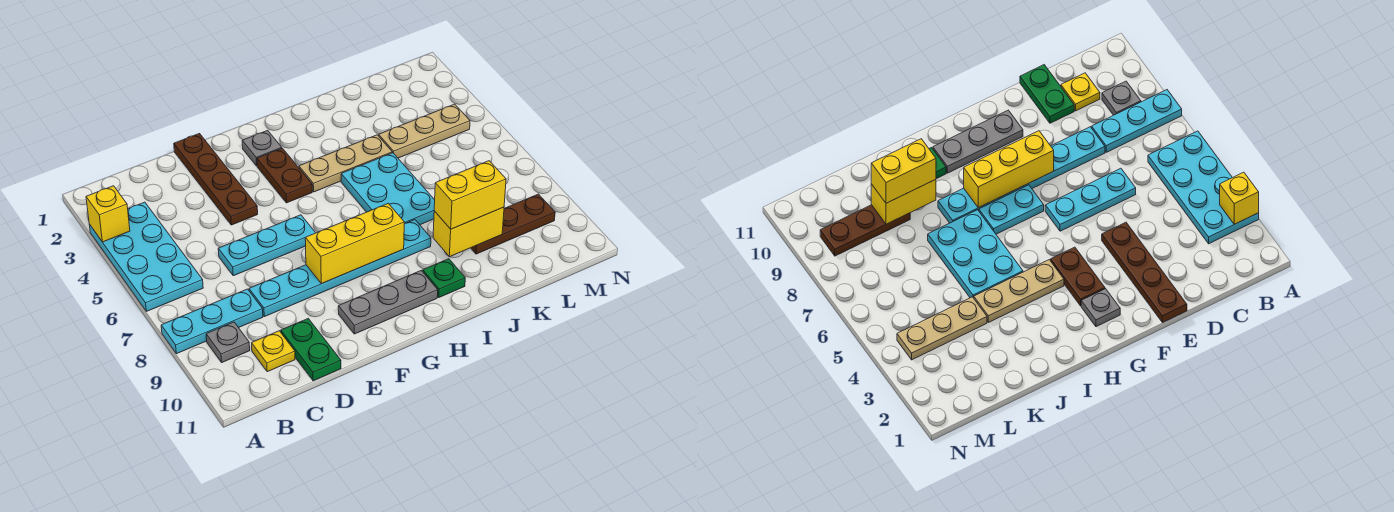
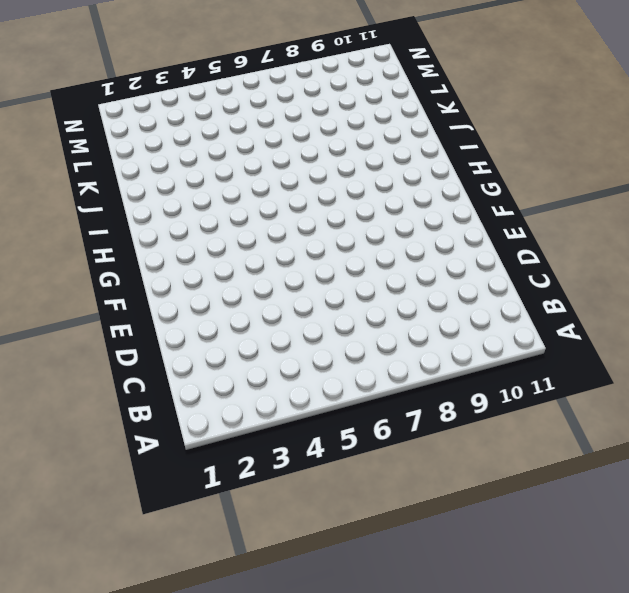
none -> cyan 2x4 plate [89,202,203,311]
none -> cyan 1x3 plate [161,289,263,354]
none -> grey 1x1 plate [206,322,250,362]

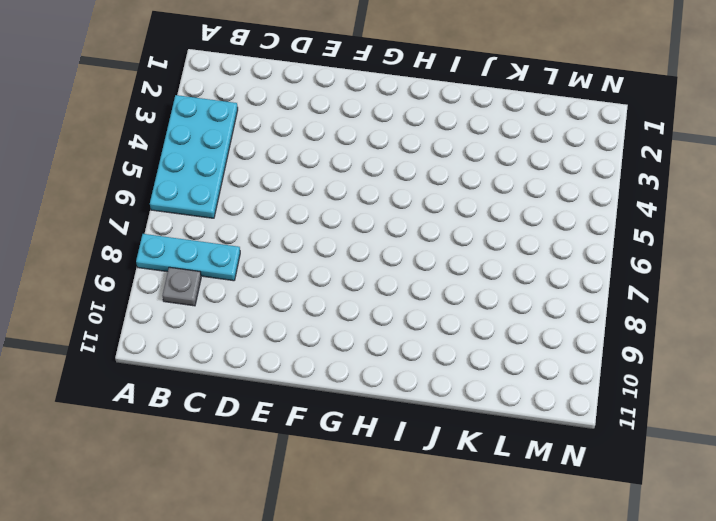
none -> yellow 1x1 plate [252,331,295,372]
none -> cyan 1x3 plate [218,215,315,276]
none -> cyan 1x6 plate [249,220,431,317]

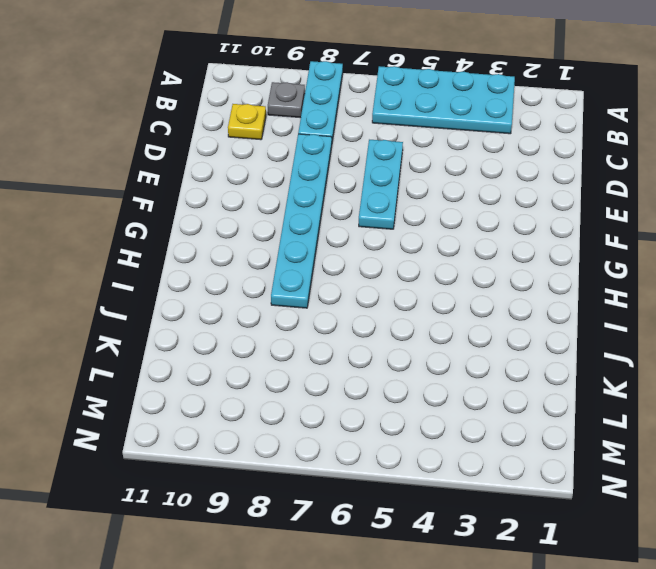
none -> green 1x2 plate [281,319,341,381]
none -> brown 1x4 plate [174,134,258,225]
none -> grey 1x3 plate [338,270,438,334]

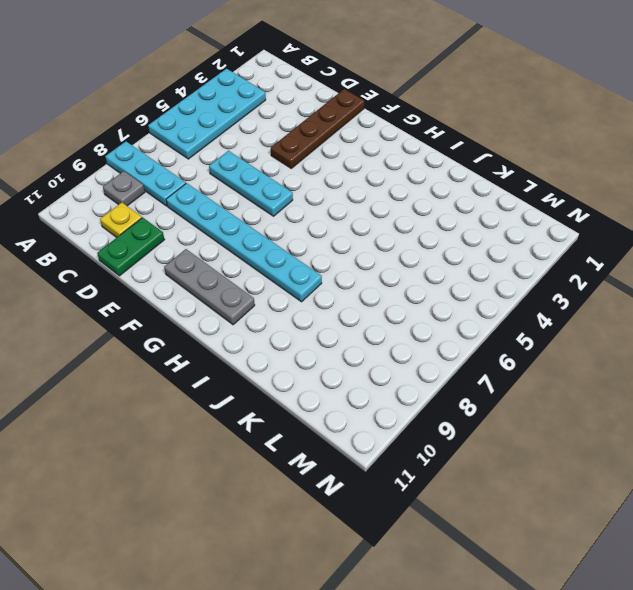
none -> grey 1x1 plate [242,130,282,166]
none -> brown 1x2 plate [257,148,312,203]
none -> cyan 1x2 plate [979,185,1044,234]

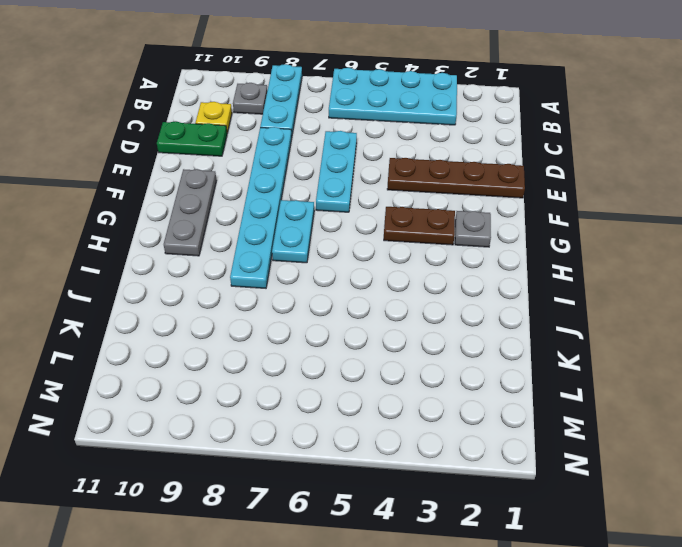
none -> tan 1x3 plate [299,135,392,192]
none -> cyan 2x3 plate [341,153,435,225]
none -> green 1x1 plate [423,259,465,297]

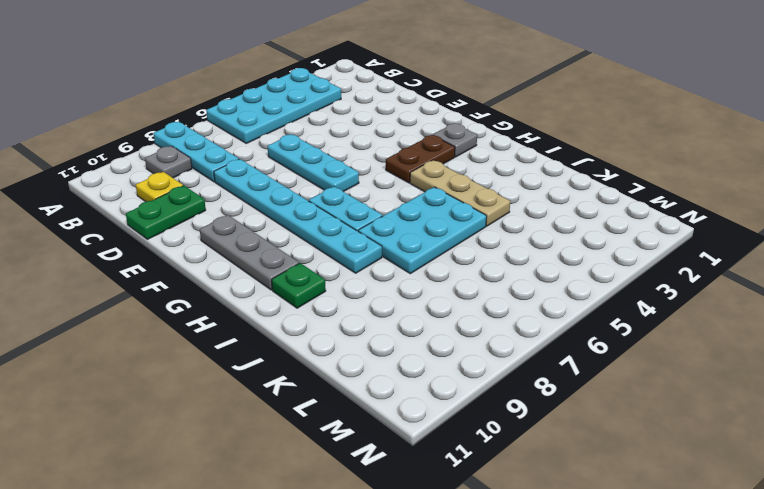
none -> brown 1x4 plate [174,134,258,225]
none -> tan 1x3 plate [379,104,470,158]
none -> brown 1x3 plate [471,194,555,254]

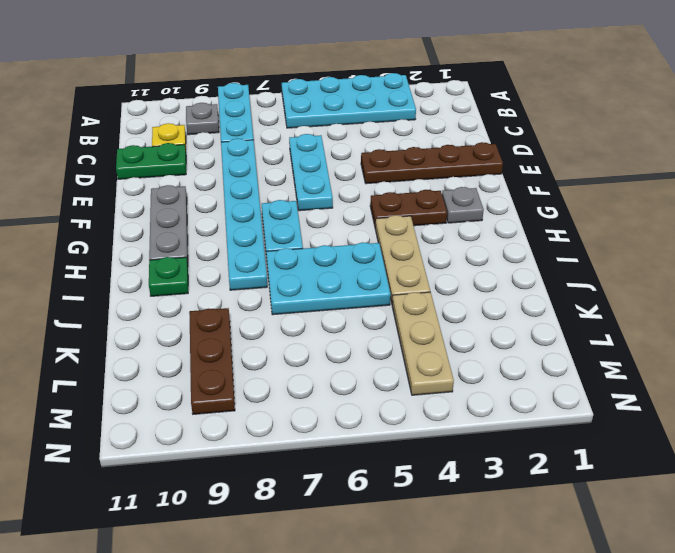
none -> yellow 1x1 brick [86,186,130,242]
none -> yellow 1x3 brick [305,203,404,284]
none -> yellow 1x2 brick [433,207,504,257]

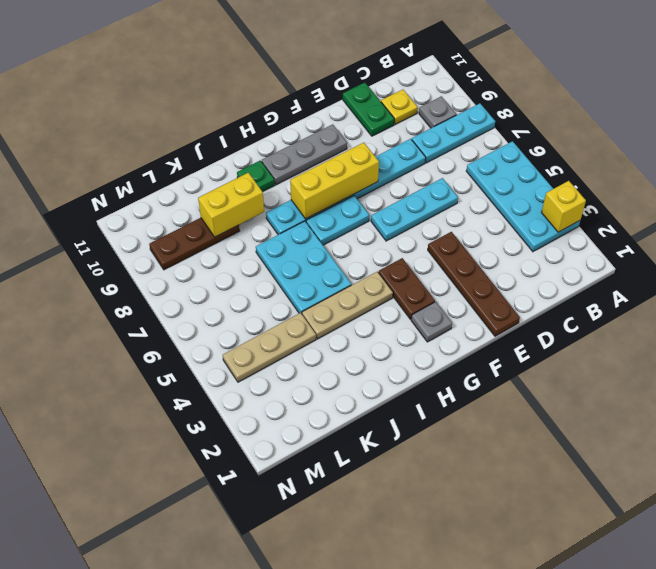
none -> yellow 1x2 brick [434,161,506,229]

